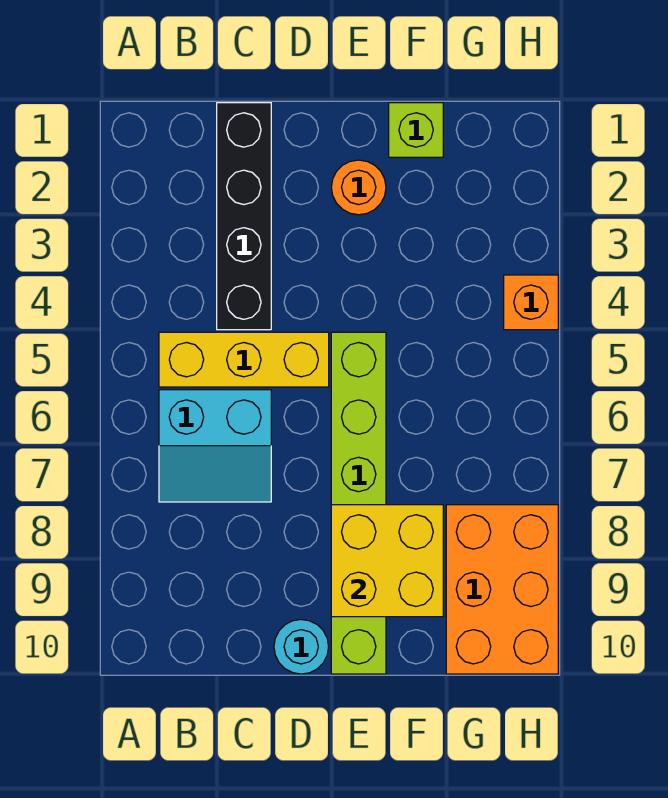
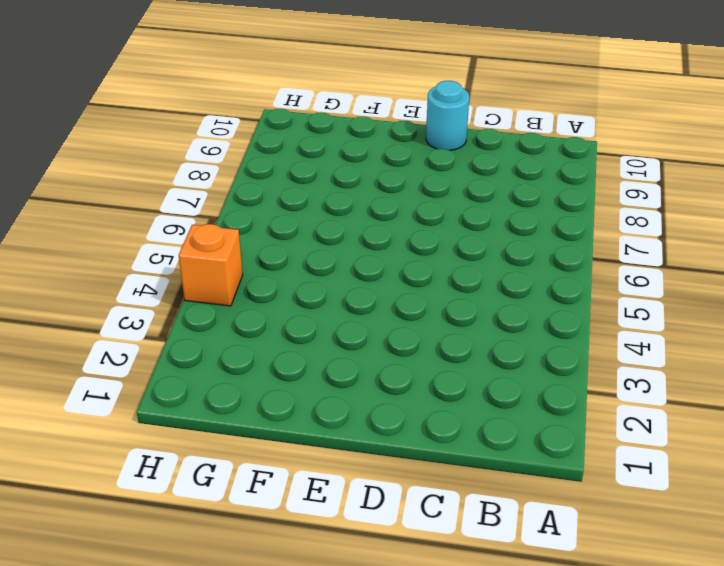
none -> yellow 1x3 brick [159,332,329,387]
none -> cyan 2x2 slope [159,390,271,502]

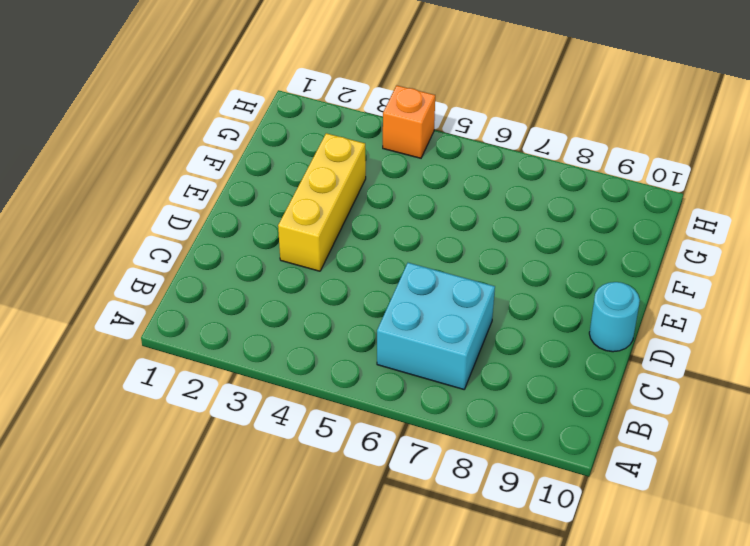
cyan 2x2 brick [377,263,495,389] -> cyan 2x2 slope [159,390,271,502]
yellow 1x3 brick [278,133,366,271] -> yellow 1x3 brick moved to [159,332,329,387]
none -> black 1x4 brick [217,103,271,330]
none -> orange 1x1 round brick [331,160,386,215]

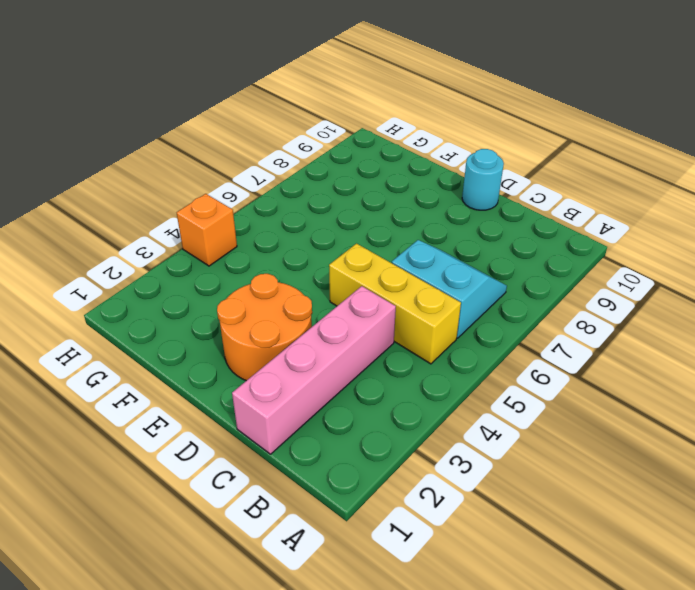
pink 1x4 brick [232,286,396,454] -> black 1x4 brick [217,103,271,330]
orange 2x2 round brick [217,274,312,381] -> orange 1x1 round brick [331,160,386,215]
none -> lime 1x6 brick [331,332,386,674]
none -> lime 1x1 brick [389,103,443,157]

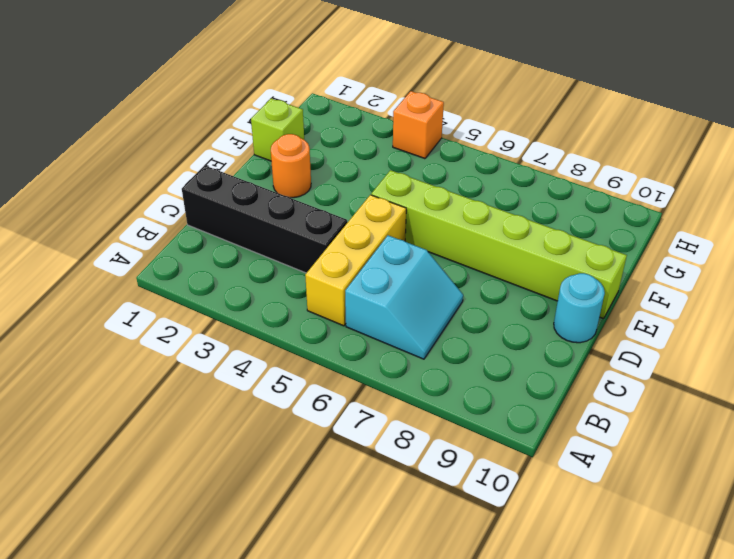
none -> orange 2x3 brick [446,505,558,674]
none -> yellow 2x2 brick [331,505,443,617]

